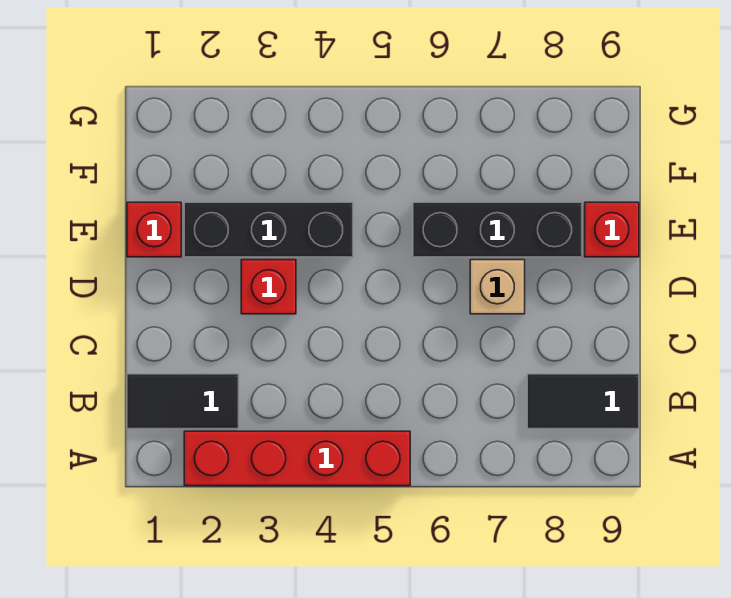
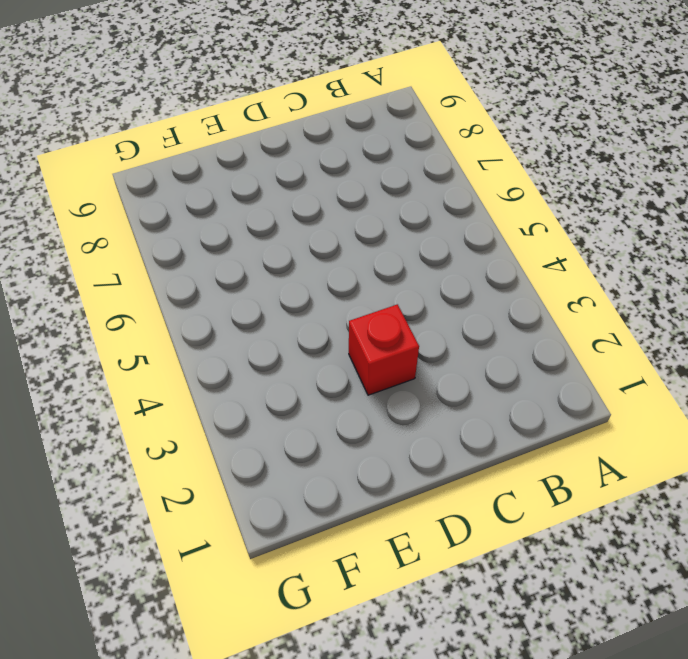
none -> red 1x4 brick [184,431,410,486]
none -> black 1x2 tile [127,374,239,429]

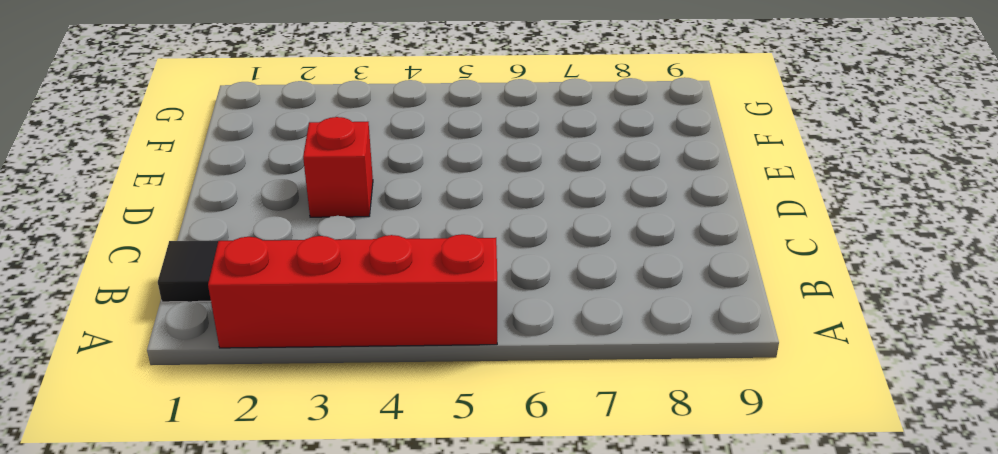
none -> black 1x2 tile [527,374,639,429]
none -> tan 1x1 brick [470,260,525,314]

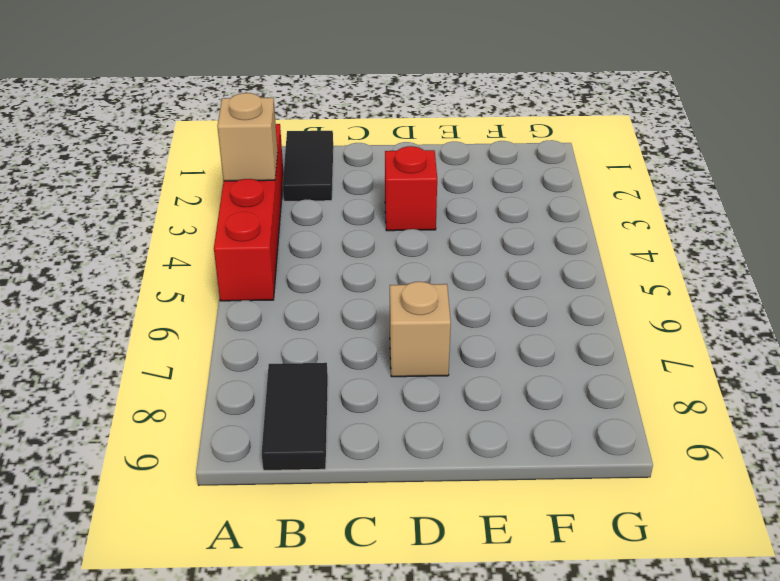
tan 1x1 brick [217,93,278,181] -> none
none -> red 1x1 brick [127,202,181,257]
none -> black 1x3 brick [184,202,353,257]

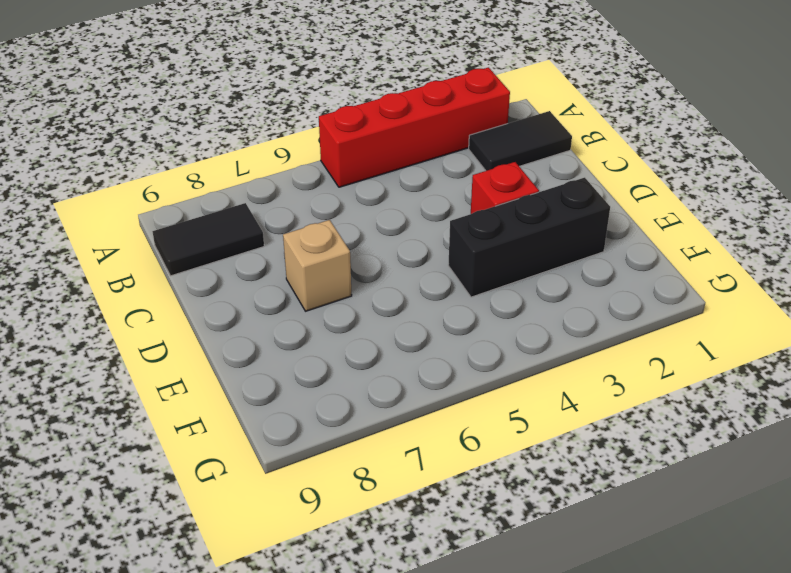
none -> red 1x1 brick [127,202,181,257]
none -> black 1x3 brick [413,202,582,257]

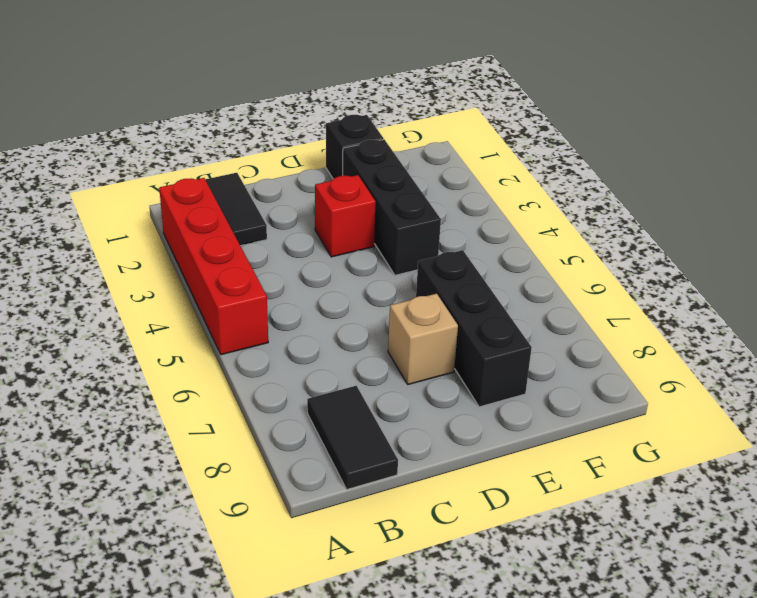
black 1x1 brick [326,115,384,179] -> red 1x1 brick [127,202,181,257]
none -> red 1x1 brick [585,202,639,257]

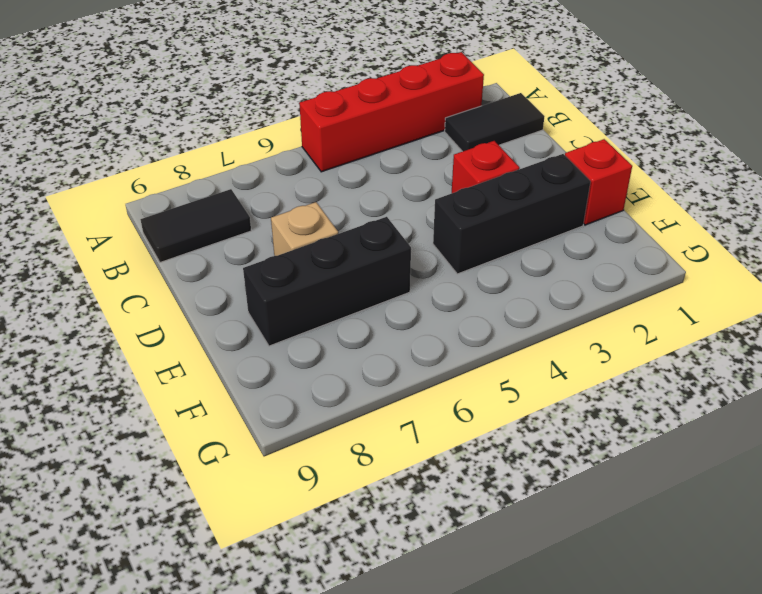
none -> red 1x1 brick [585,202,639,257]

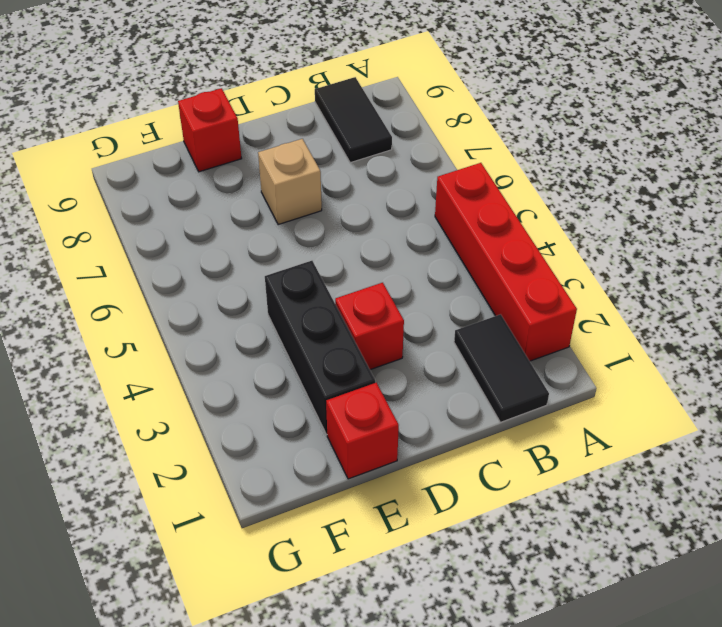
none -> black 1x3 brick [413,202,582,257]

